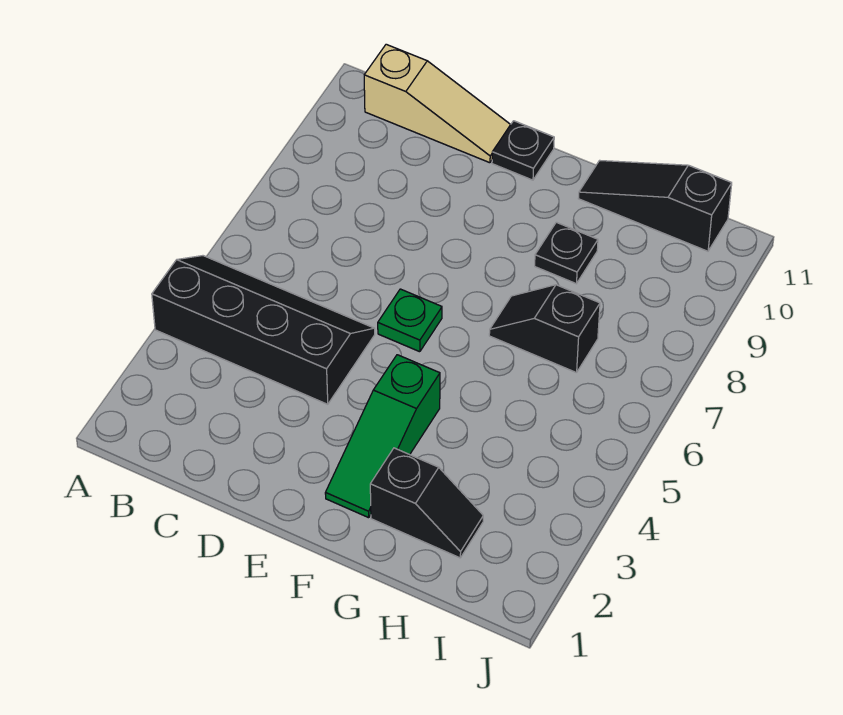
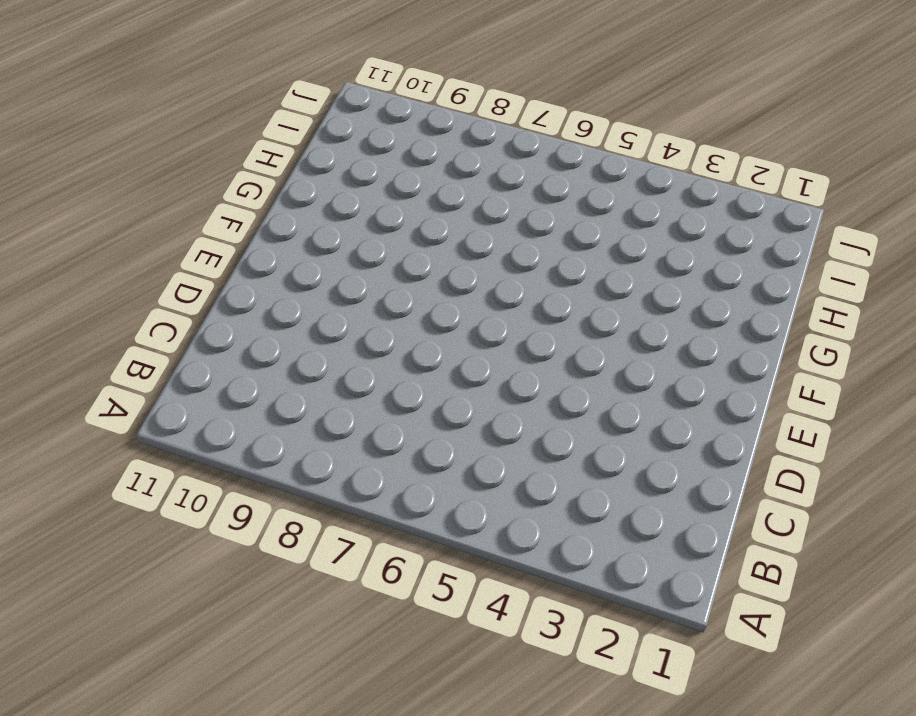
none -> black 2x4 slope [152,256,375,404]
none -> tan 1x3 slope [364,44,511,163]

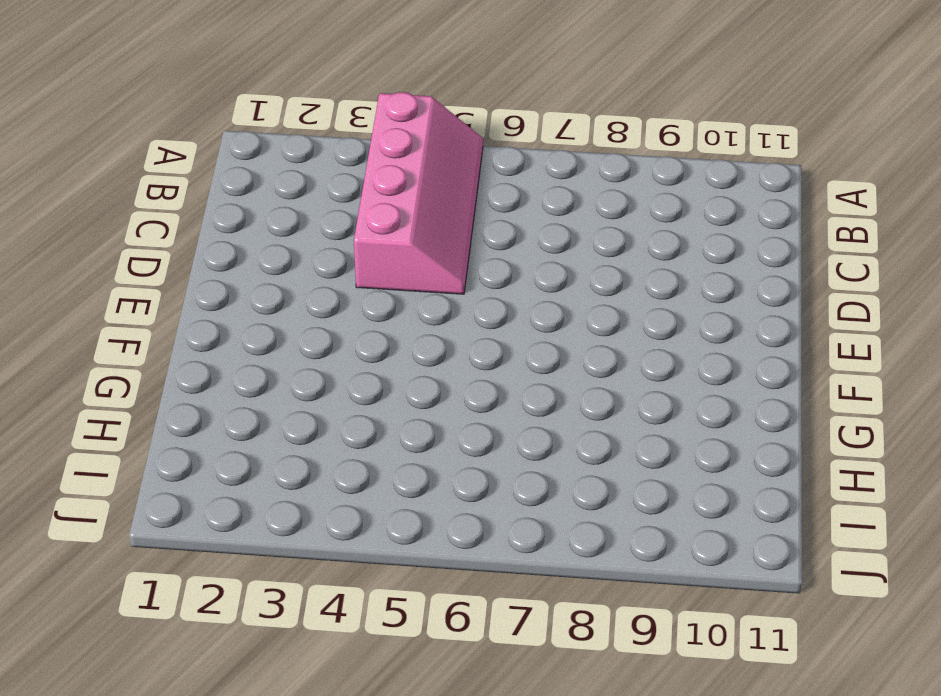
pink 2x4 slope [354,92,483,294] -> black 2x4 slope [152,256,375,404]
none -> tan 1x3 slope [364,44,511,163]
none -> green 1x1 plate [378,289,442,352]

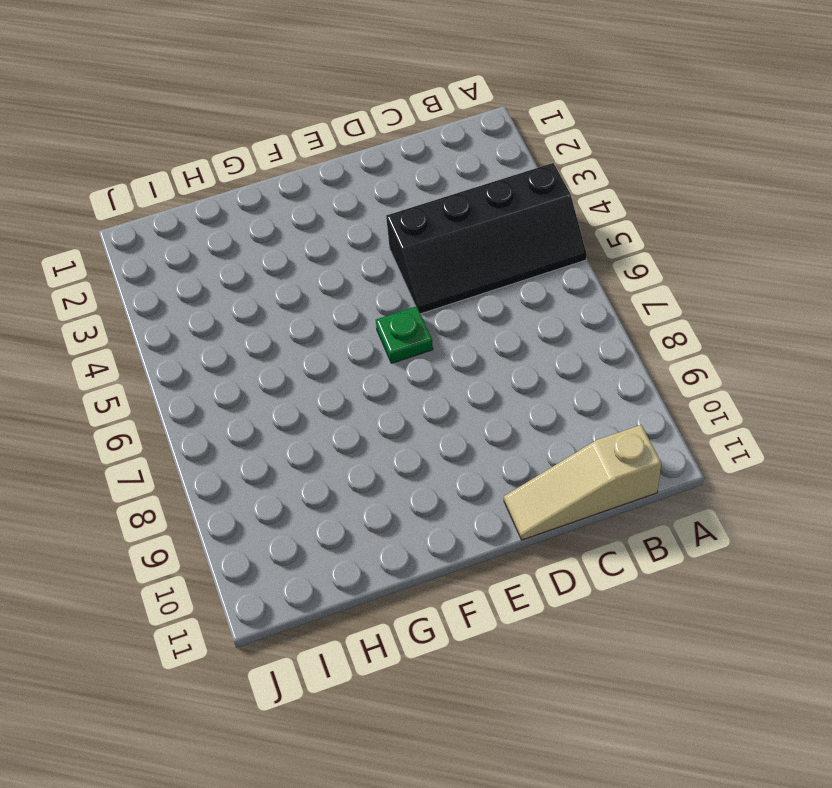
none -> black 1x1 plate [492,121,554,180]
none -> green 1x3 slope [325,355,440,518]

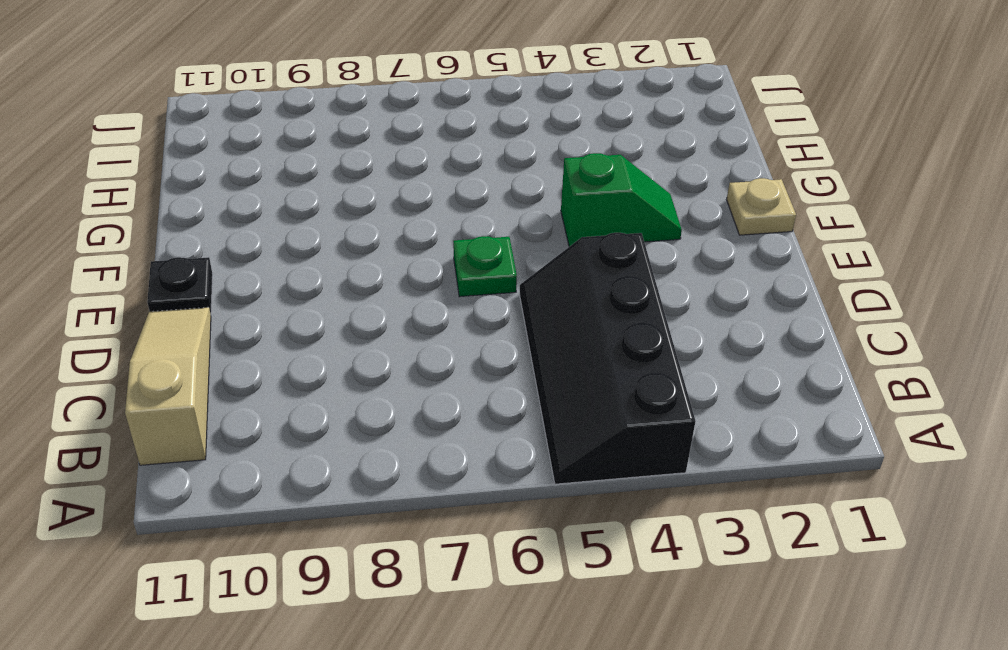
tan 1x1 plate [727,178,796,235] -> none
green 1x2 slope [561,153,682,247] -> green 1x3 slope [325,355,440,518]
none -> black 1x2 slope [370,448,483,558]
none -> black 1x2 slope [489,285,600,373]

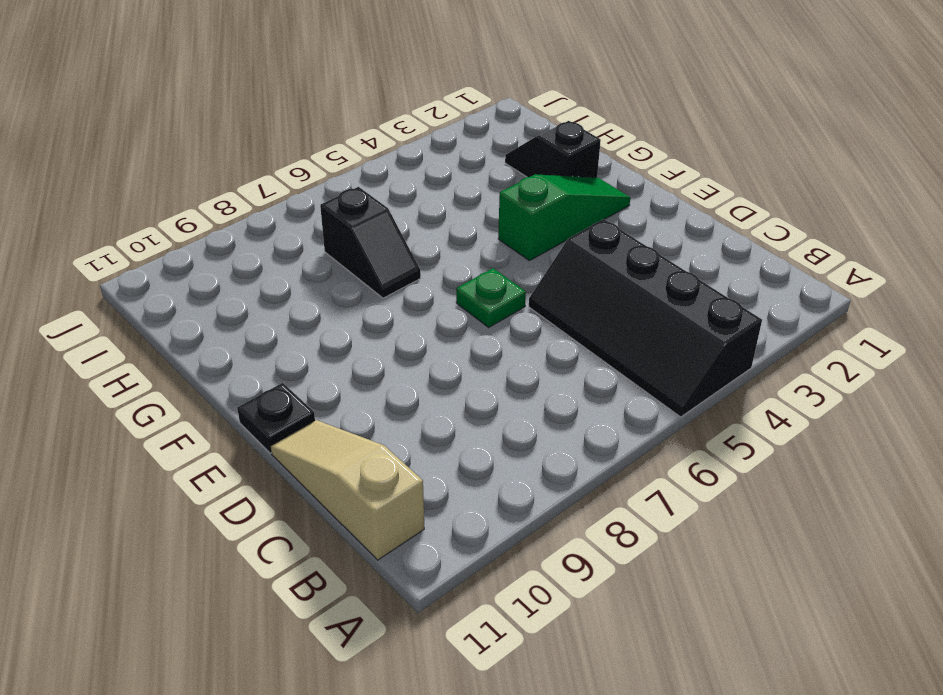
none -> black 1x1 plate [535,222,598,284]
none -> black 1x3 slope [578,160,732,251]

